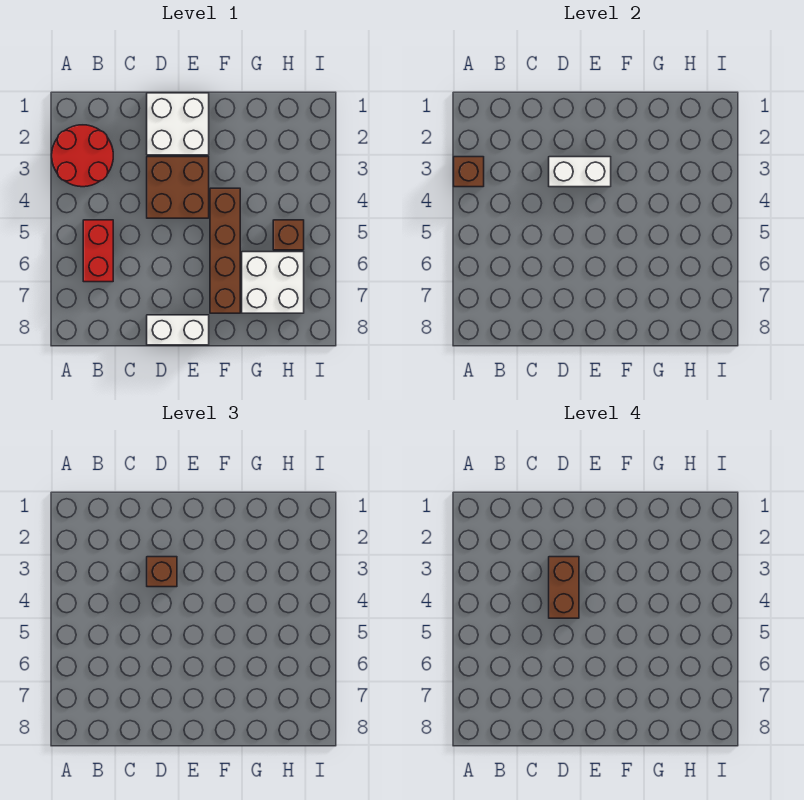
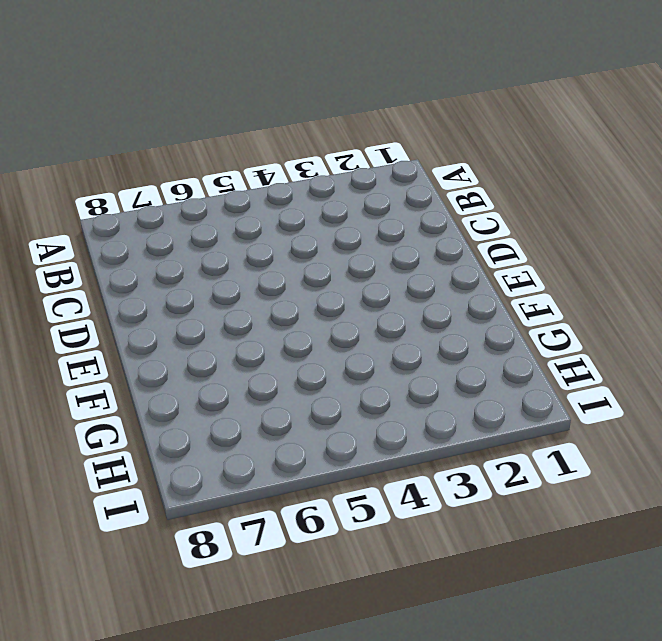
none -> red 2x2 round brick [52,125,113,187]
none -> red 1x2 brick [83,220,113,282]
none -> white 2x2 brick [147,93,209,155]

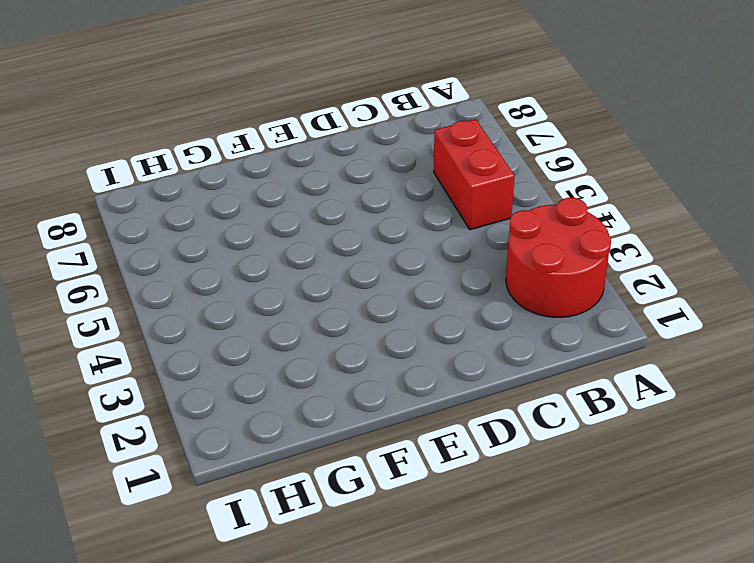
none -> white 2x2 brick [147,93,209,155]
none -> brown 2x2 brick [147,157,209,218]
none -> white 1x2 brick [147,315,209,345]

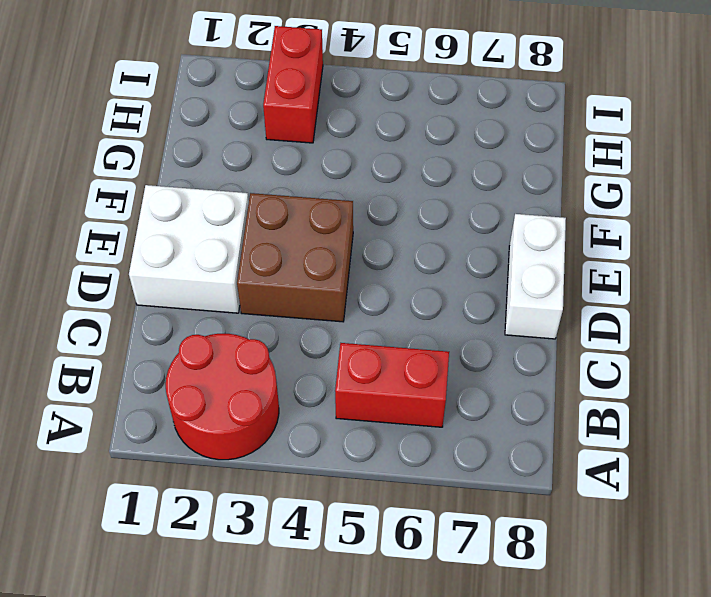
red 1x2 brick [263,26,323,143] -> none
none -> brown 1x4 brick [210,188,240,313]
none -> white 2x2 brick [242,252,304,313]
none -> brown 1x1 brick [273,220,304,250]

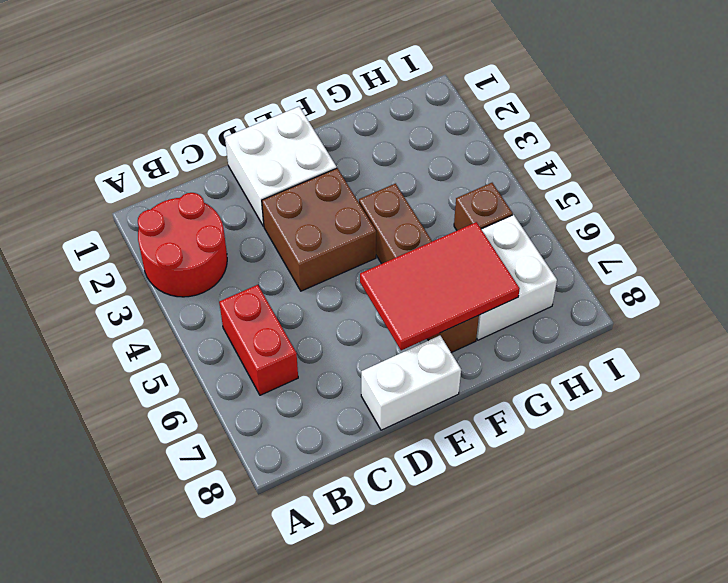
red 2x3 tile [360,222,520,350] -> none
none -> brown 1x1 brick [454,157,484,187]
none -> white 1x2 brick [549,157,611,187]
none -> brown 1x1 brick [147,557,177,587]

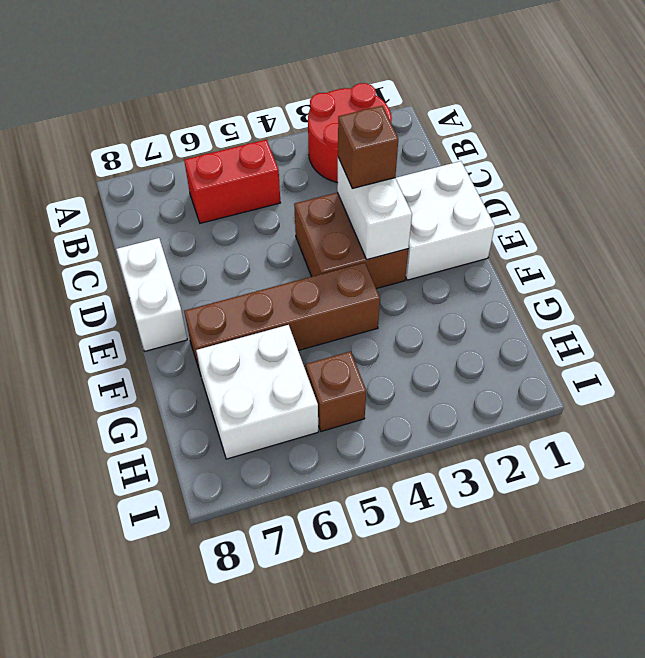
none -> brown 1x1 brick [454,157,484,187]
none -> brown 1x2 brick [549,557,579,618]

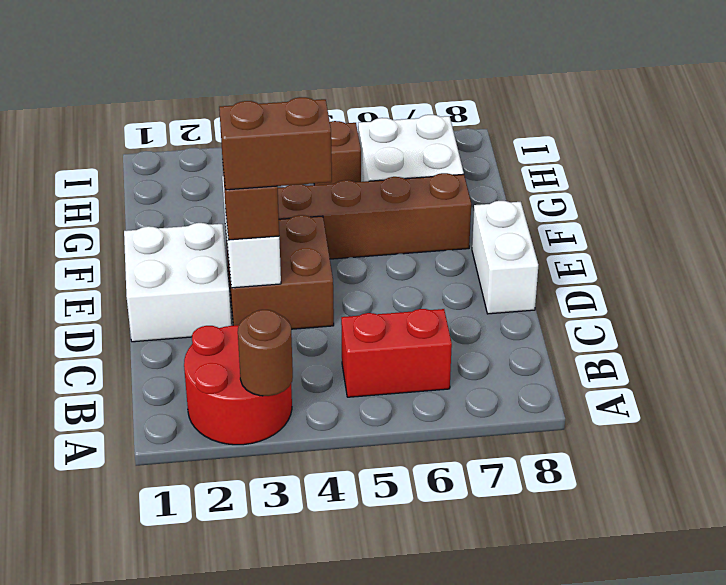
brown 1x1 round brick [238,310,293,396] -> brown 1x1 brick [454,157,484,187]

